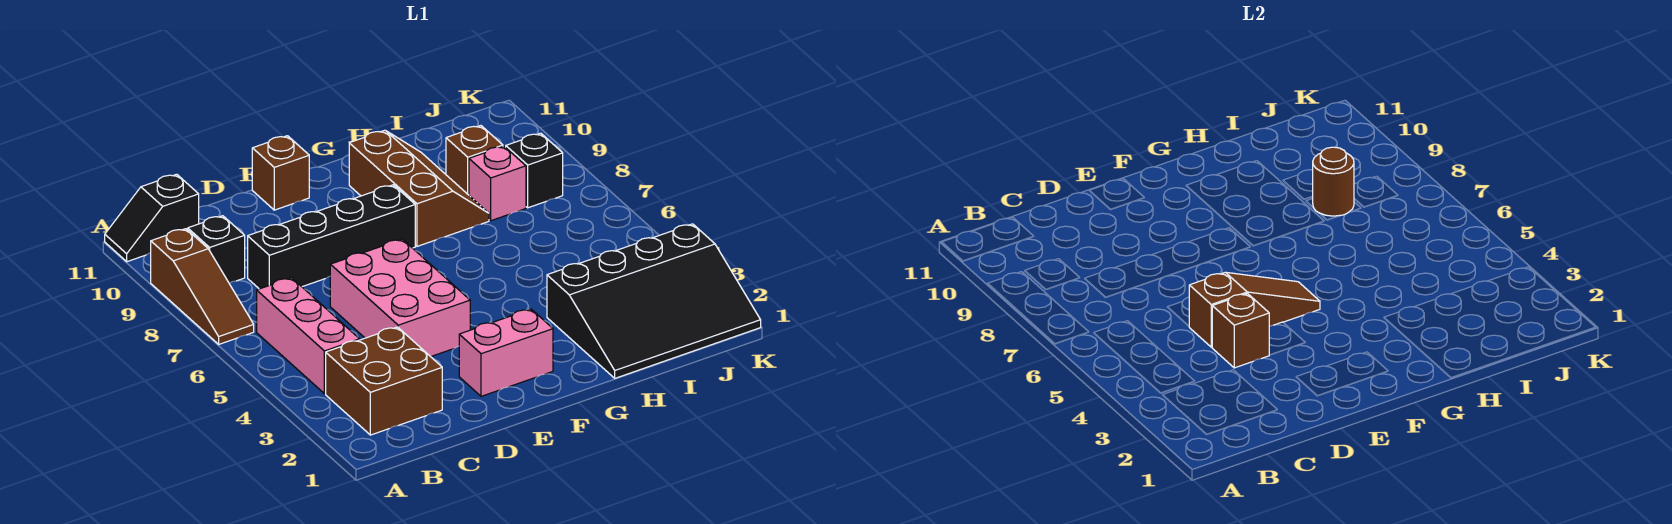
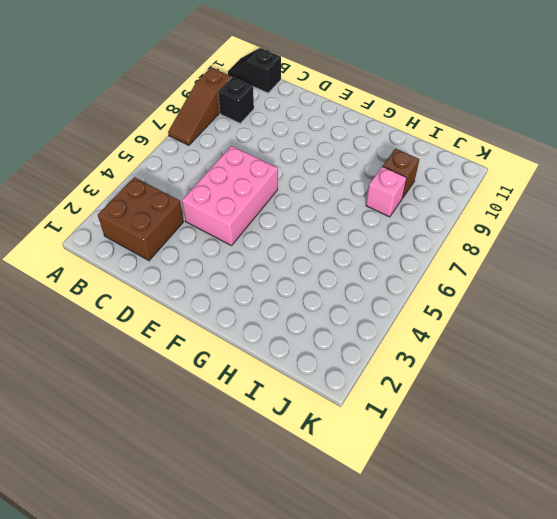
none -> pink 1x3 brick [257,278,360,394]
none -> black 1x4 brick [248,185,415,289]
none -> pink 1x2 brick [459,309,553,396]

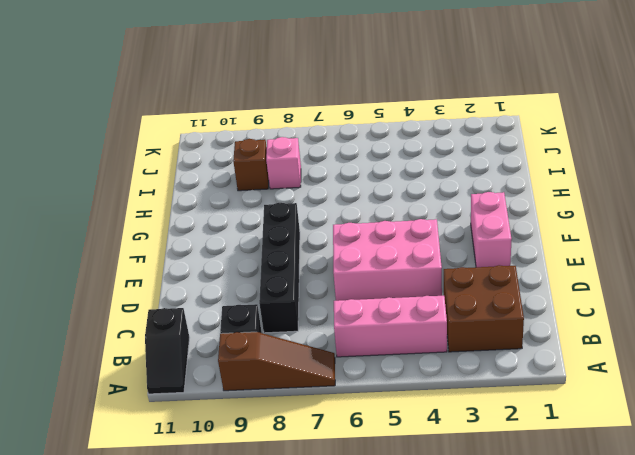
none -> brown 1x1 brick [252,136,309,210]
none -> brown 2x3 slope [349,130,489,246]
none -> black 3x4 slope [547,224,761,378]

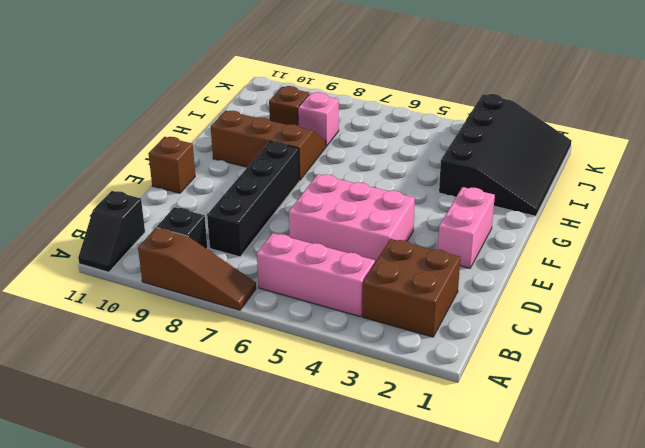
none -> black 1x1 brick [506,133,563,208]
none -> brown 1x1 brick [1212,293,1269,368]
none -> brown 1x3 slope [1189,272,1320,347]

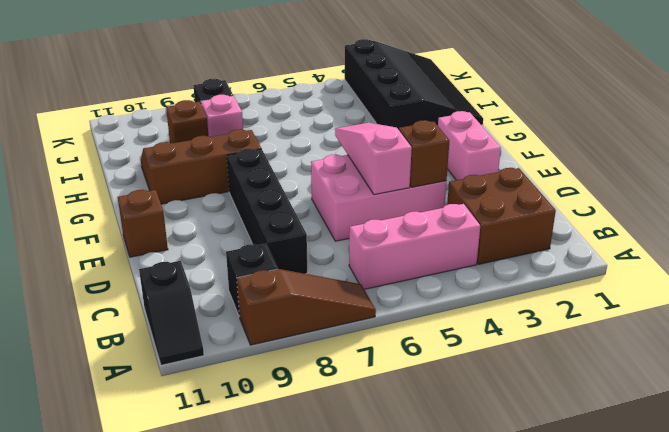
pink 1x3 slope [335,123,412,195] -> brown 1x3 slope [1189,272,1320,347]
none -> brown 1x1 round brick [1312,147,1354,216]

